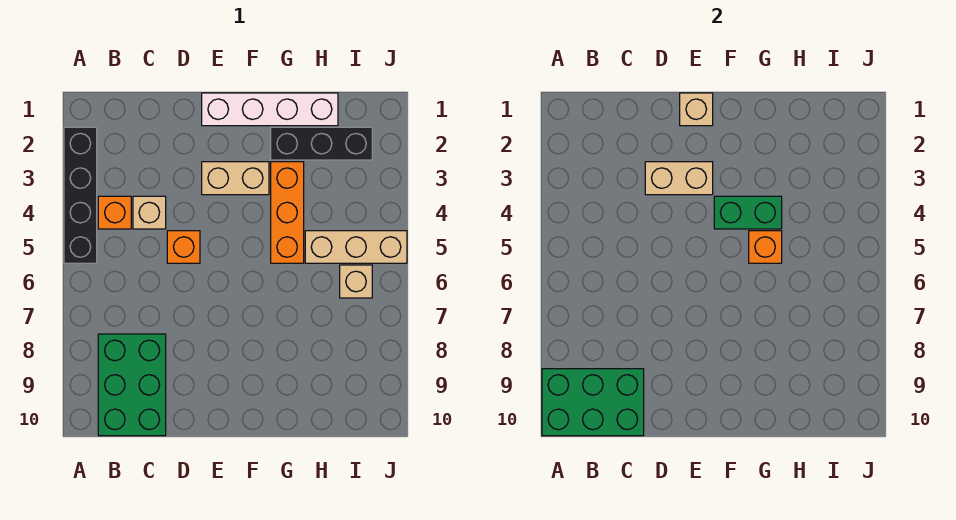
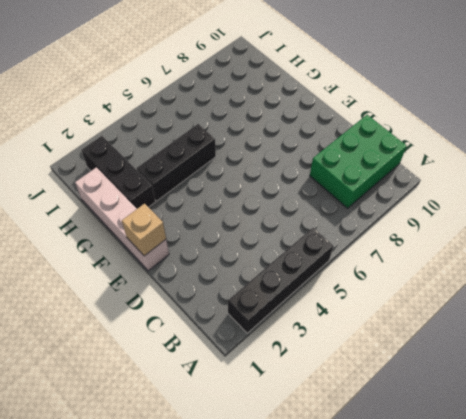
black 1x3 brick [137,124,216,201] -> orange 1x3 brick [271,162,304,263]
none -> orange 1x1 brick [98,196,131,229]
none -> tan 1x1 brick [133,196,166,229]
none -> orange 1x1 brick [167,231,200,263]

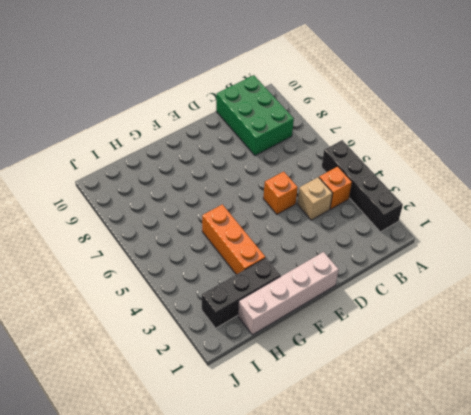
none -> tan 1x2 brick [202,162,269,195]
none -> tan 1x3 brick [305,231,407,263]
none -> tan 1x1 brick [340,265,372,298]

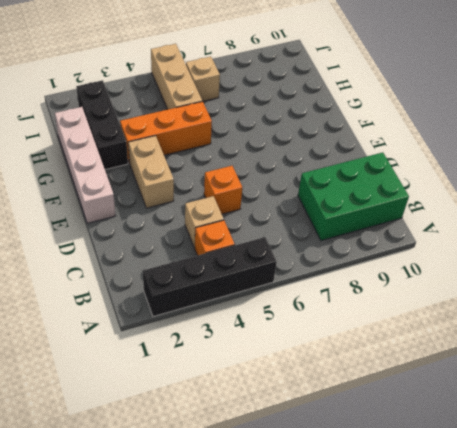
none -> green 2x3 brick [542,369,644,436]
none -> tan 1x2 brick [645,162,713,195]
none -> tan 1x1 brick [680,93,713,126]

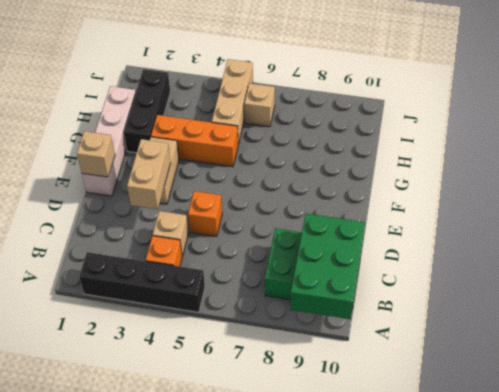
none -> green 1x2 brick [714,196,782,229]
none -> orange 1x1 brick [749,231,782,263]

